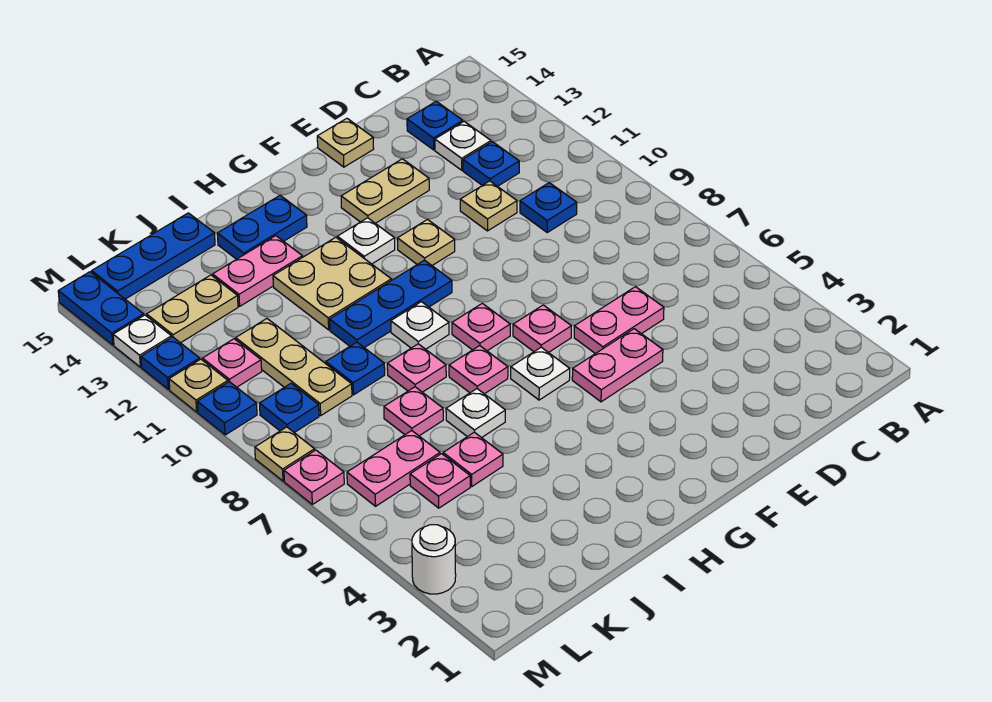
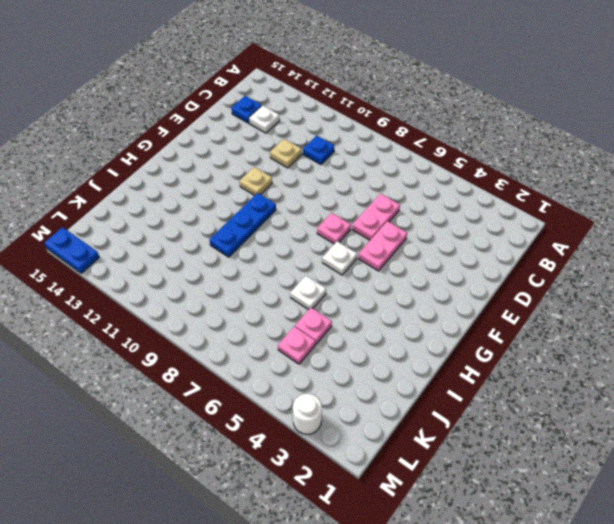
none -> blue 1x1 plate [463,142,519,186]
none -> tan 1x2 plate [341,159,429,223]
none -> tan 1x1 plate [317,118,374,167]
none -> pink 1x1 plate [452,303,510,351]

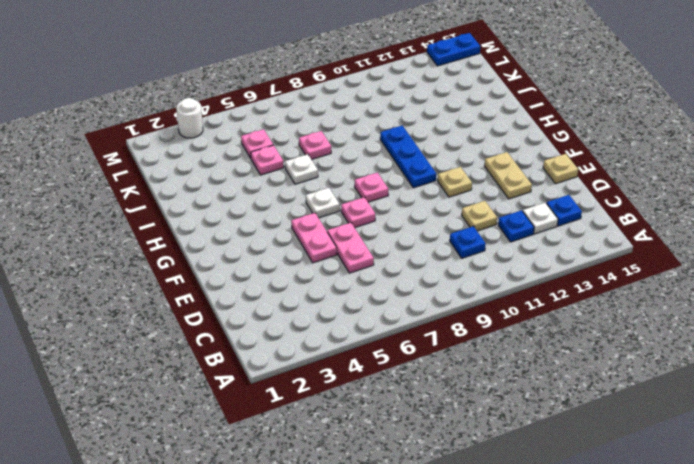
none -> white 1x1 plate [337,218,395,264]
none -> pink 1x1 plate [449,346,508,394]
none -> white 1x1 plate [391,302,449,349]
none -> tan 2x2 plate [273,237,391,330]

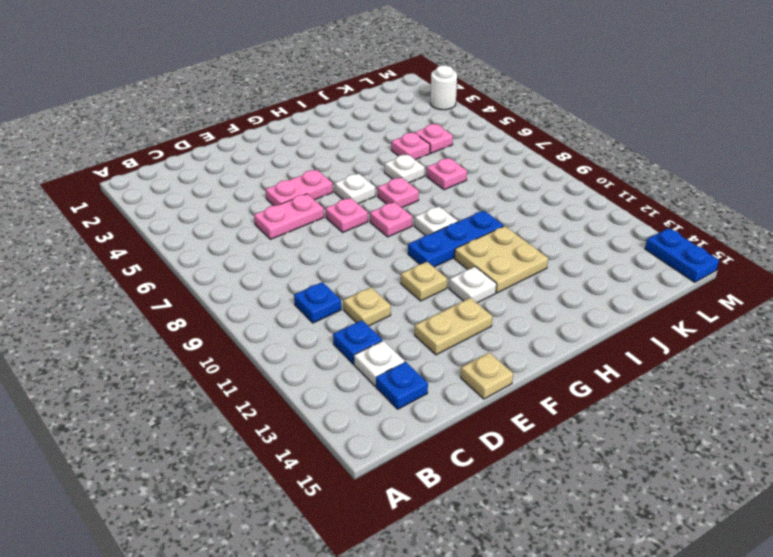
none -> blue 1x2 plate [217,195,307,259]
none -> pink 1x1 plate [387,344,446,392]
none -> pink 1x2 plate [213,236,302,306]
none -> blue 1x1 plate [326,342,385,395]

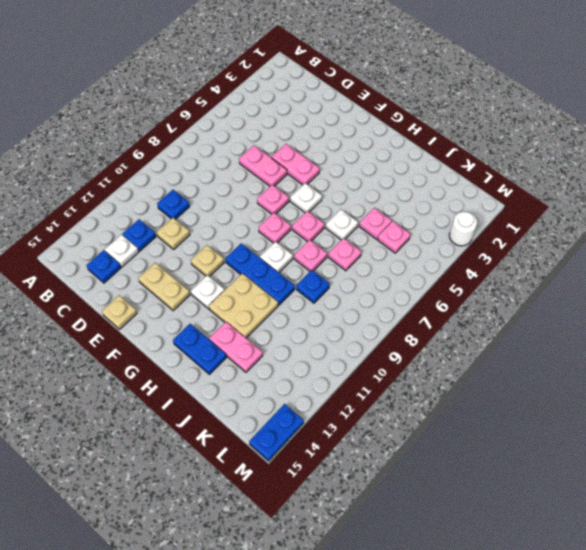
none -> blue 1x3 plate [92,213,215,299]
none -> pink 1x2 plate [347,431,440,506]
none -> tan 1x3 plate [236,319,352,415]
none -> tan 1x2 plate [147,275,238,343]

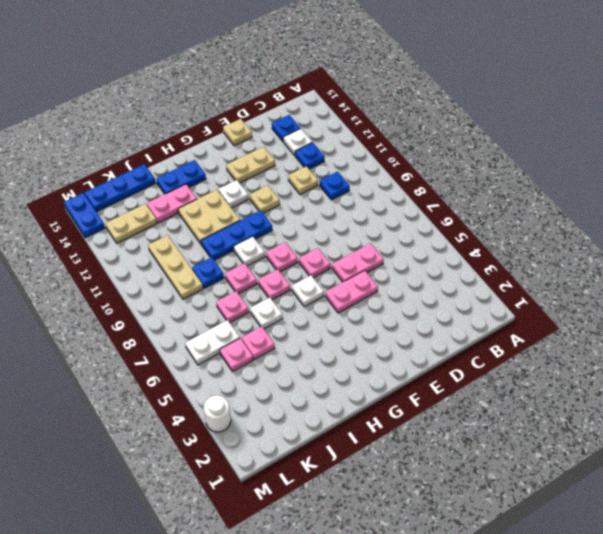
white 1x2 plate [185,320,240,365] -> pink 1x2 plate [347,431,440,506]
none -> blue 1x1 plate [260,383,319,432]
none -> pink 1x1 plate [203,339,262,387]
none -> pink 1x1 plate [284,450,344,504]
none -> tan 1x1 plate [255,427,315,481]

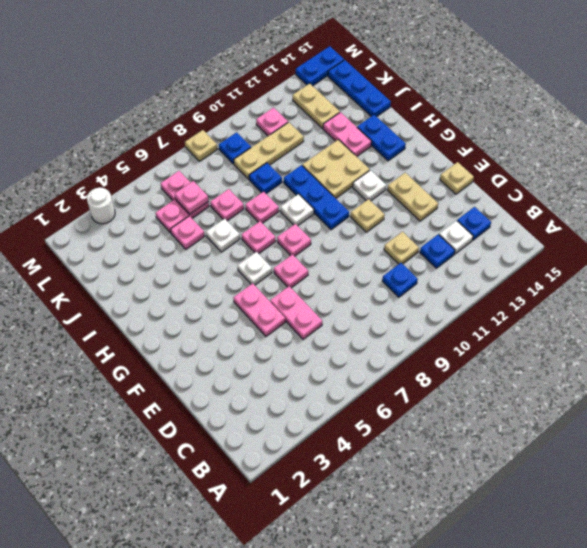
pink 1x1 plate [175,181,208,214] -> pink 1x1 plate moved to [284,450,344,504]
none -> blue 1x1 plate [197,382,257,435]
none -> tan 1x1 plate [169,359,228,412]
none -> blue 1x1 plate [141,337,200,390]
none -> white 1x1 plate [113,315,172,367]

